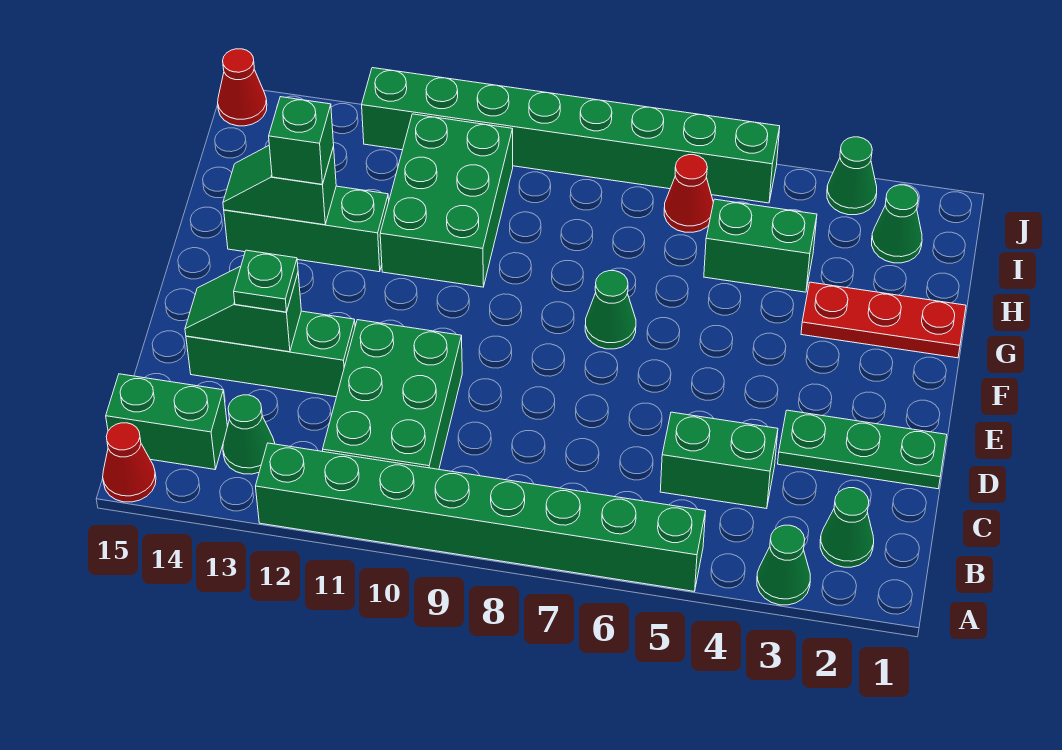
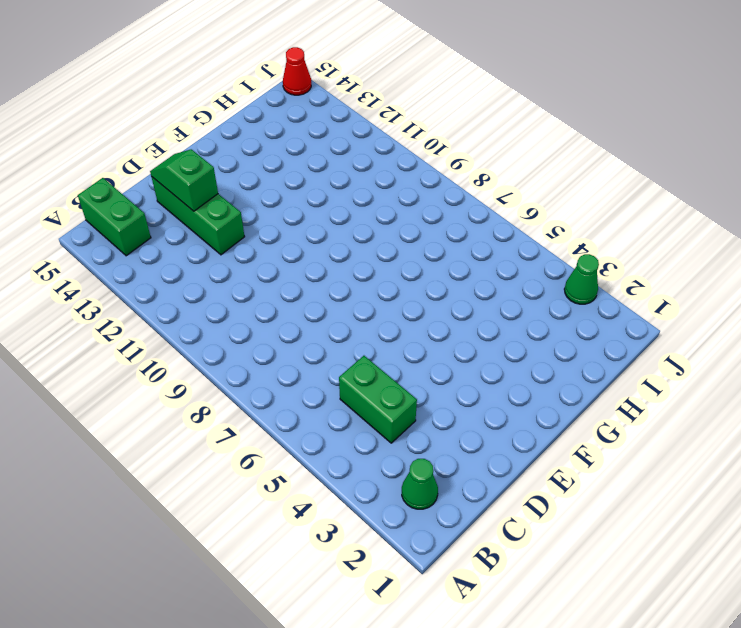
none -> green 1x1 cone [757,525,810,605]
none -> green 1x8 brick [256,443,706,591]
none -> red 1x1 cone [103,423,156,502]

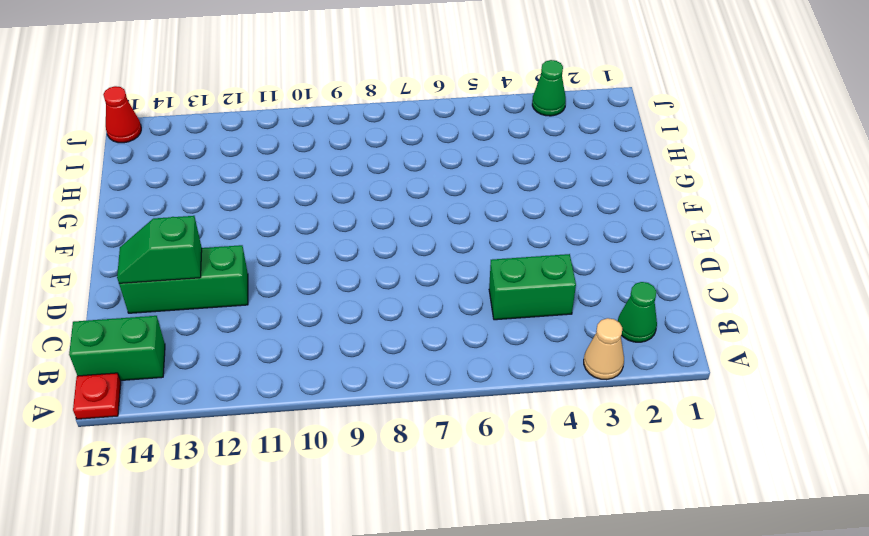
tan 1x1 cone [584,318,624,380] -> green 1x1 cone [757,525,810,605]
red 1x1 plate [73,373,121,419] -> red 1x1 cone [103,423,156,502]
none -> green 1x8 brick [256,443,706,591]
none -> green 2x3 brick [323,320,462,469]
none -> green 1x1 cone [223,395,275,474]

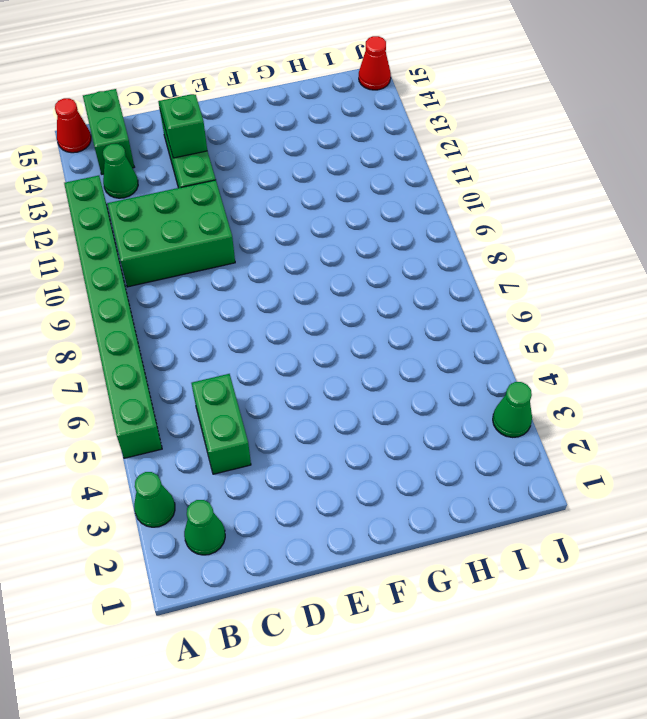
none -> green 1x3 plate [778,410,947,489]
none -> green 1x1 cone [585,271,636,349]
none -> red 1x3 plate [801,282,966,358]

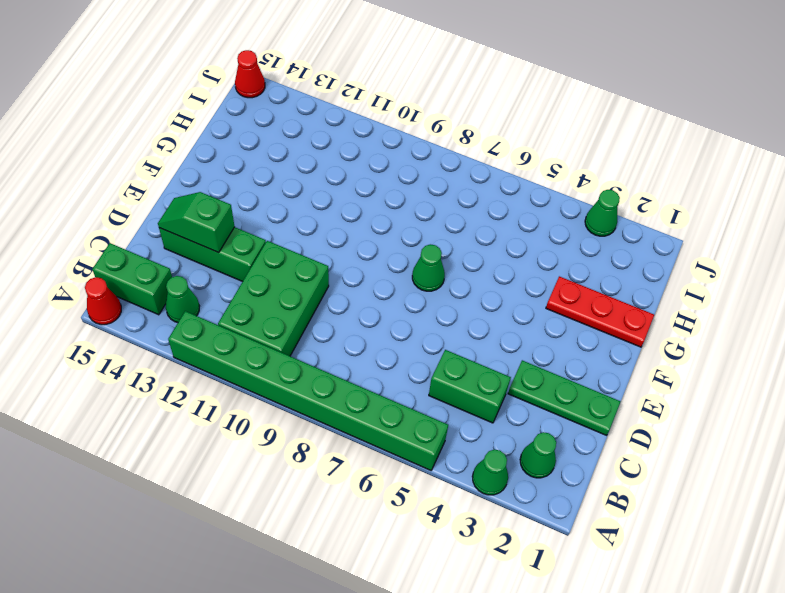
none -> green 2x3 brick [380,114,513,287]
none -> green 1x3 brick [224,186,389,272]
none -> green 1x2 brick [704,199,817,292]

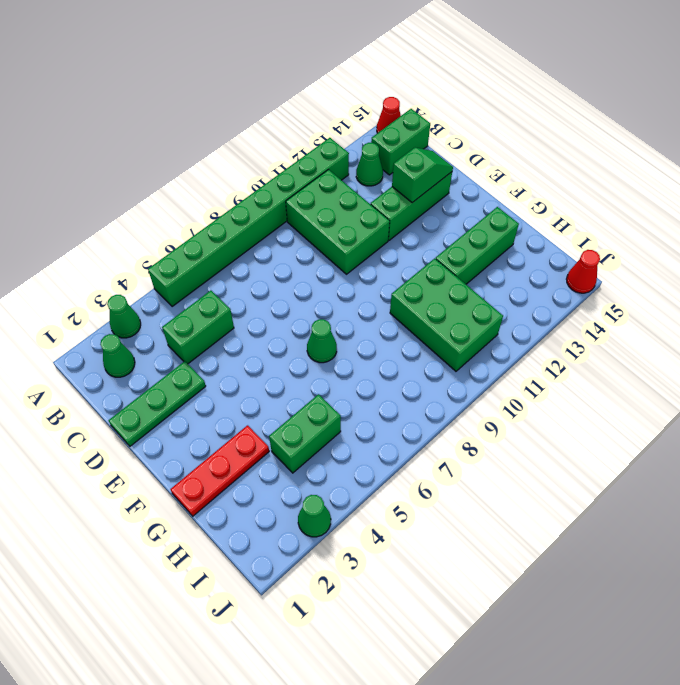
none -> green 1x1 cone [872,185,922,263]
none -> red 1x1 cone [664,155,713,232]
none -> green 1x8 brick [362,68,780,203]

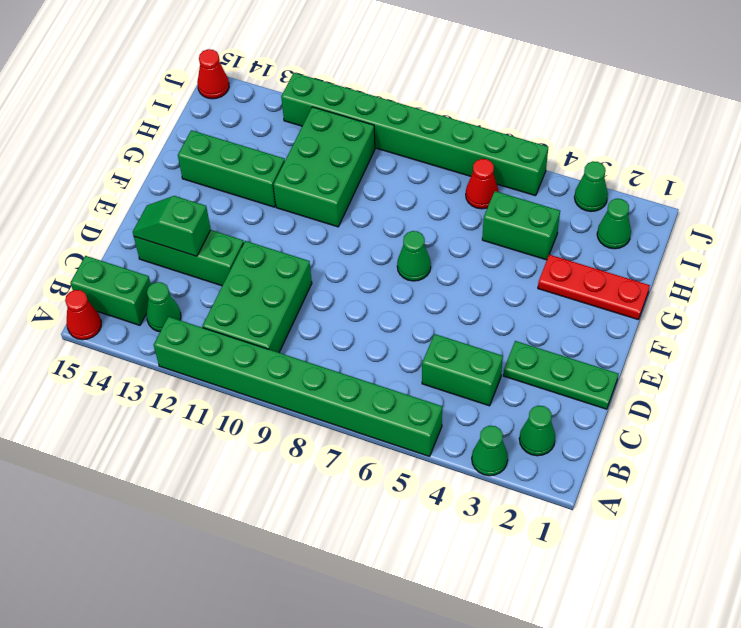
none -> green 1x2 slope [223,146,336,225]
none -> green 1x1 plate [234,250,298,312]
none -> green 1x1 brick [269,97,334,184]

